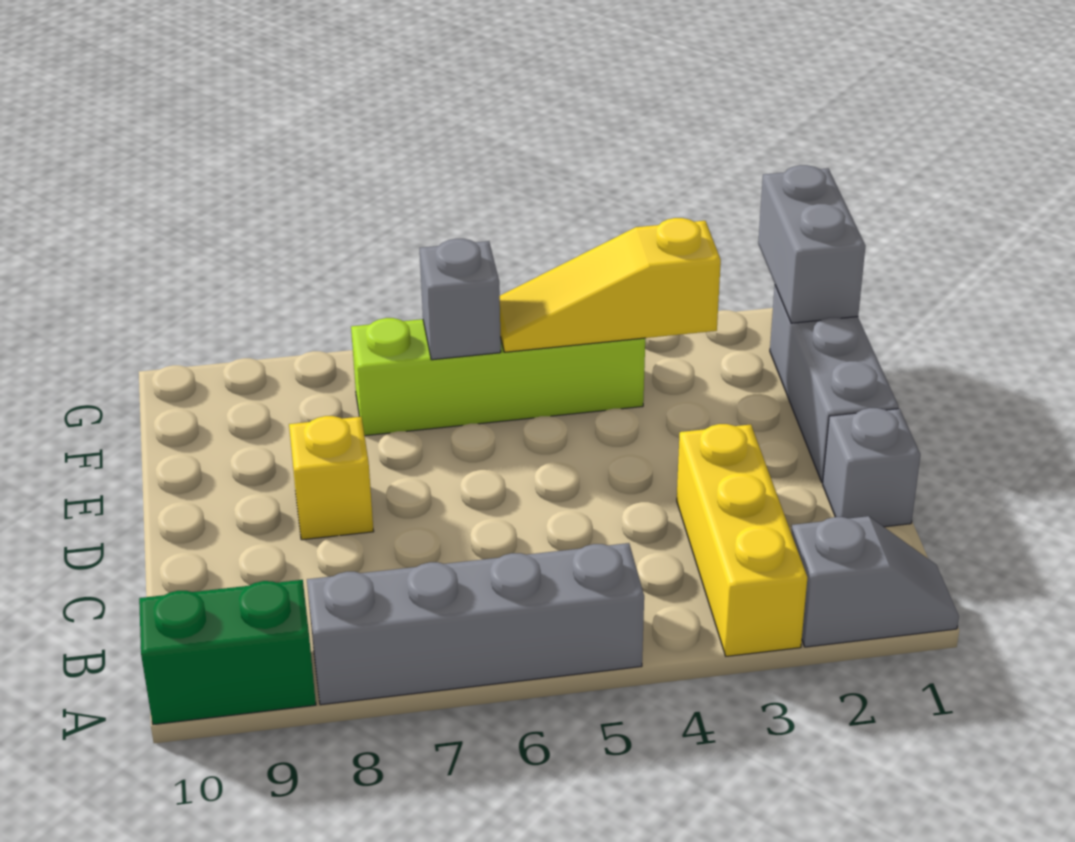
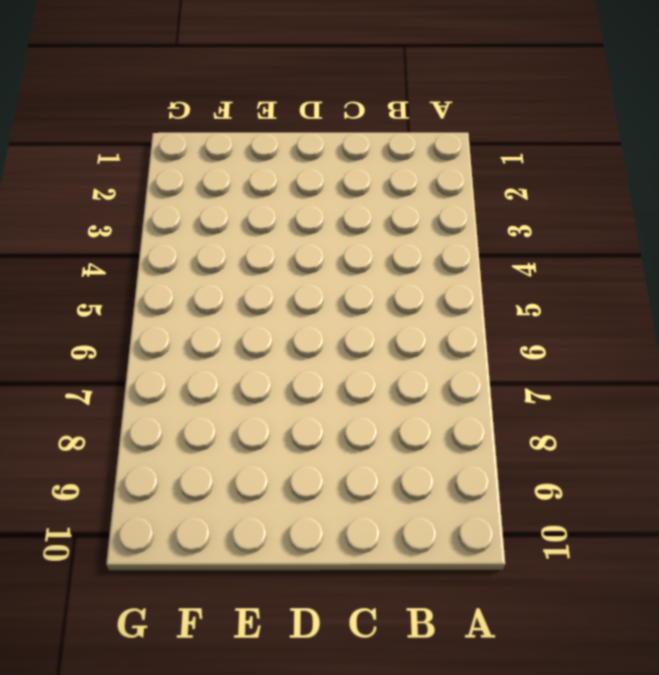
none -> grey 1x2 slope [791,516,959,647]
none -> yellow 1x3 brick [677,424,807,656]

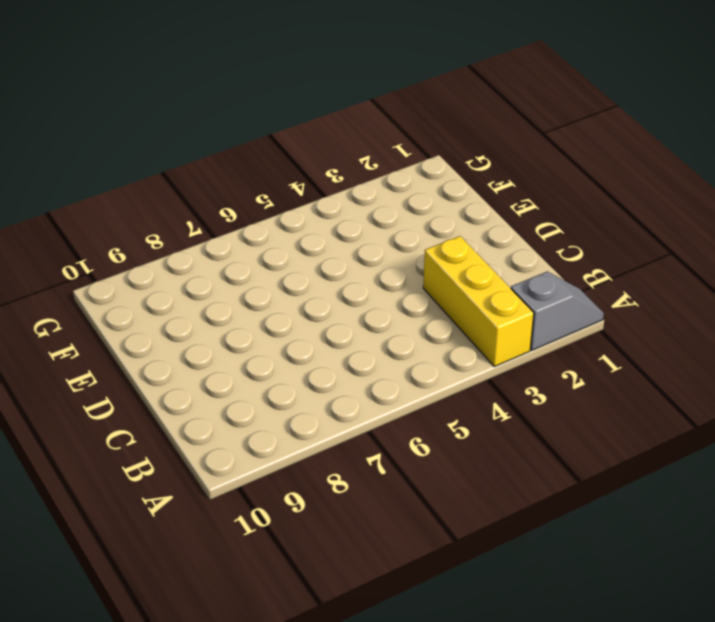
none -> grey 1x4 brick [307,543,644,705]
none -> green 1x2 brick [139,580,316,725]

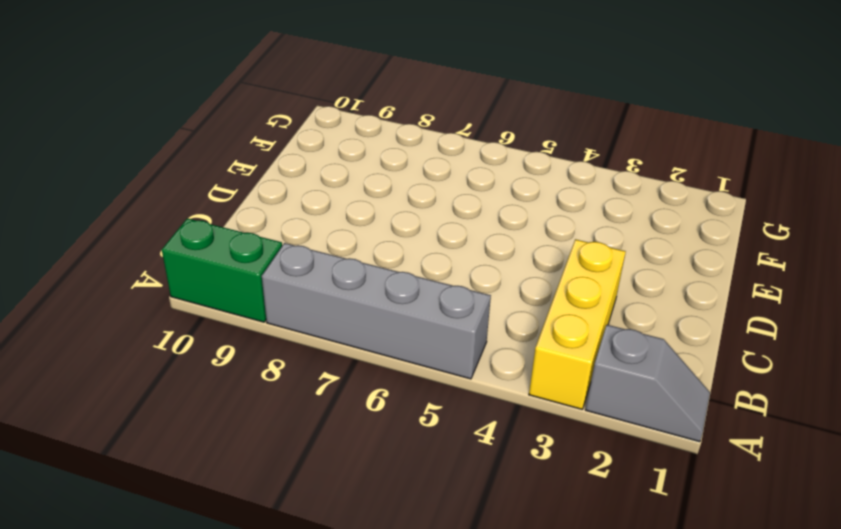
none -> grey 1x1 brick [823,408,920,527]
none -> grey 1x3 brick [770,286,899,482]

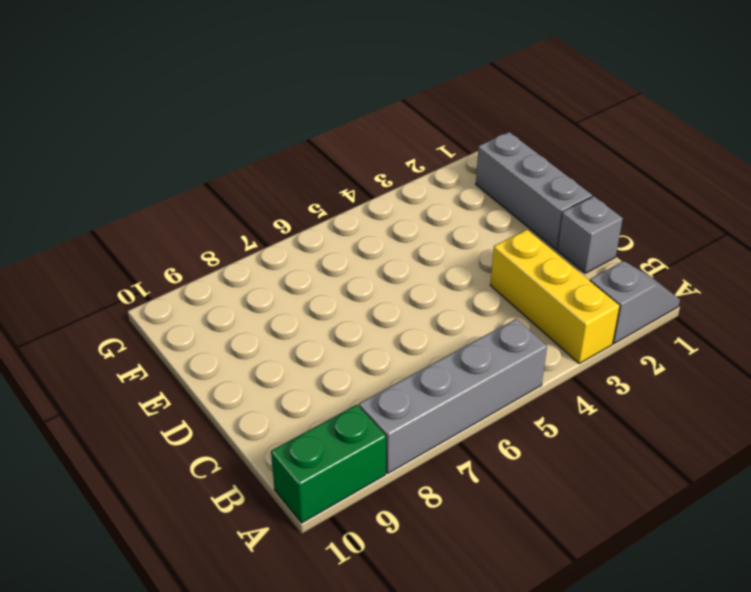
none -> yellow 1x1 brick [289,416,374,540]
none -> lime 1x4 brick [351,318,645,436]

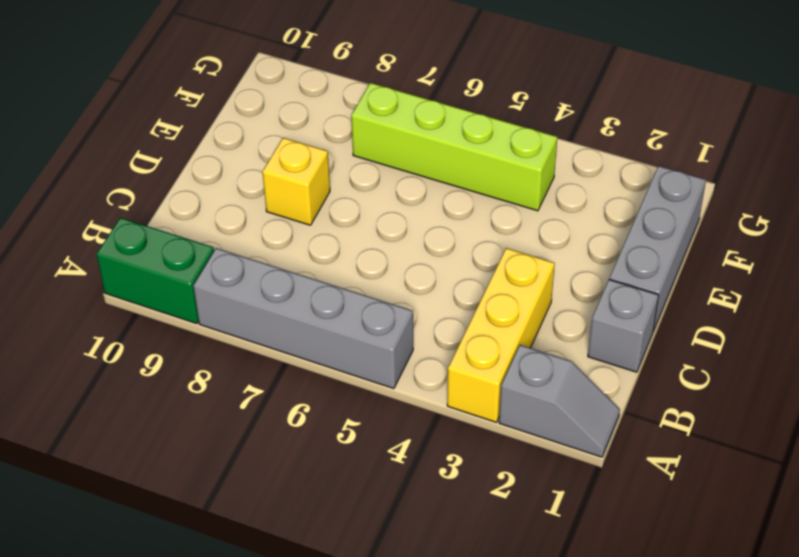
none -> grey 1x2 brick [758,165,865,323]
none -> yellow 1x3 slope [500,218,721,352]

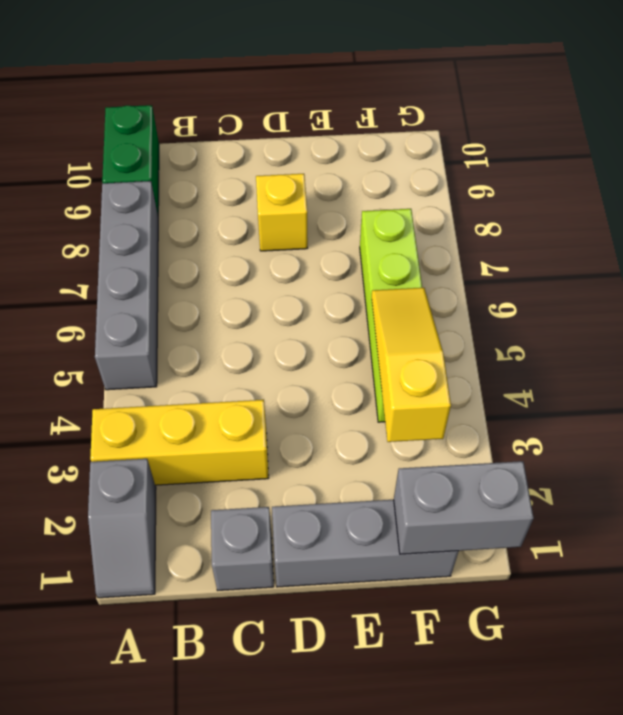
none -> grey 1x1 brick [420,239,501,360]

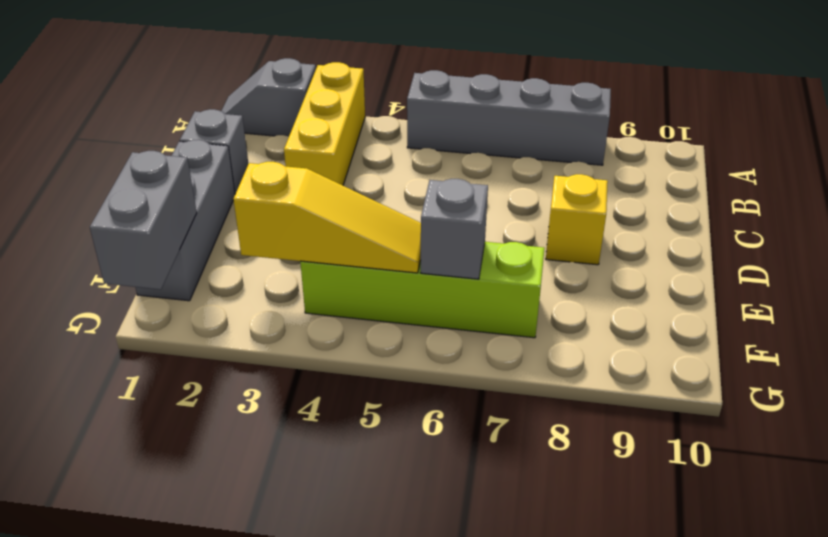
none -> green 1x2 brick [139,580,316,725]

